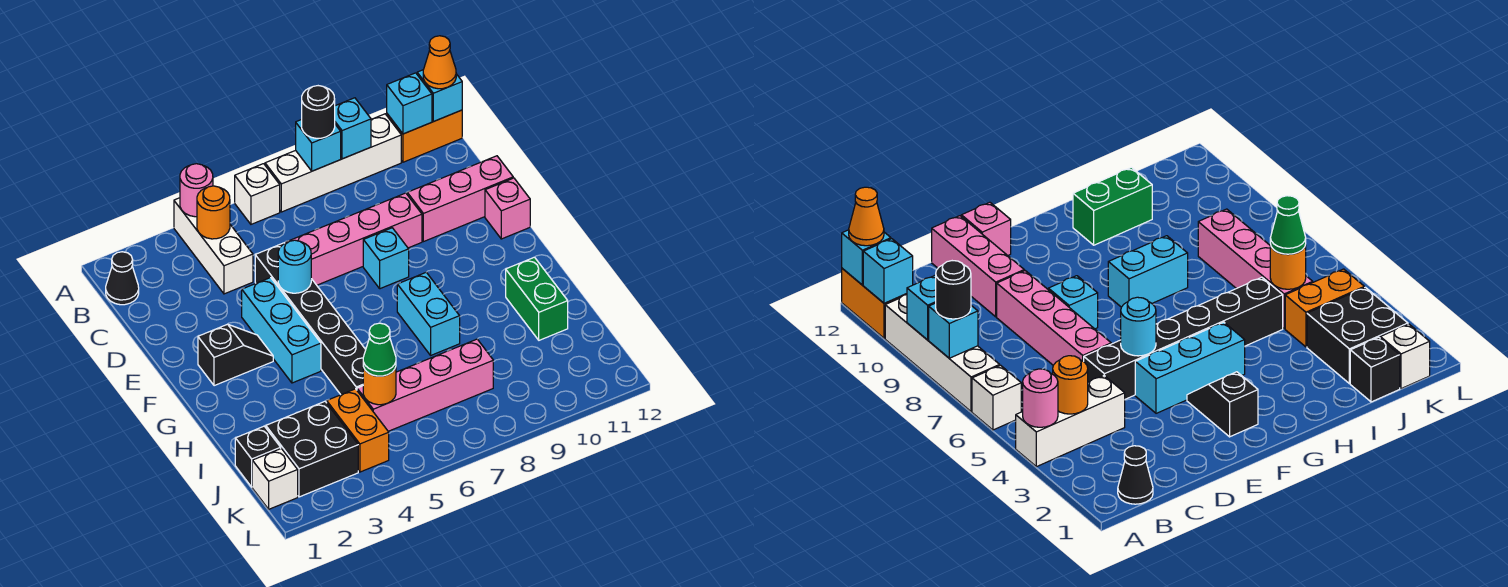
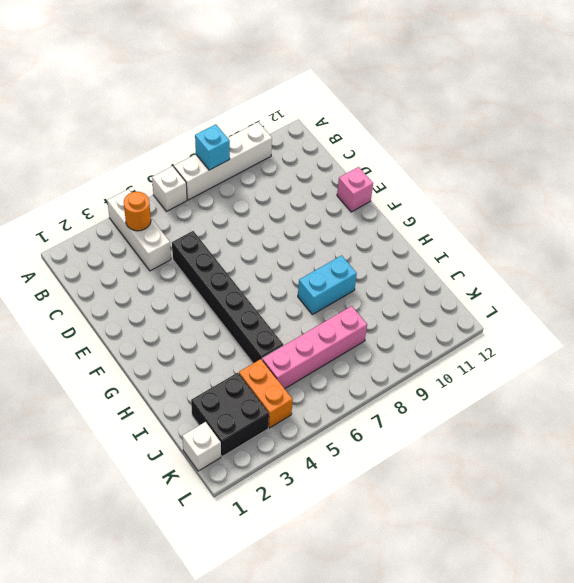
cyan 1x2 brick [298,255,357,315] -> cyan 1x2 brick turned to [397,272,460,355]
none -> orange 1x2 brick [387,110,462,162]
none -> black 1x1 cone [106,252,139,305]
none -> pink 1x4 brick [286,193,422,285]
none -> pink 1x3 brick [407,156,513,242]

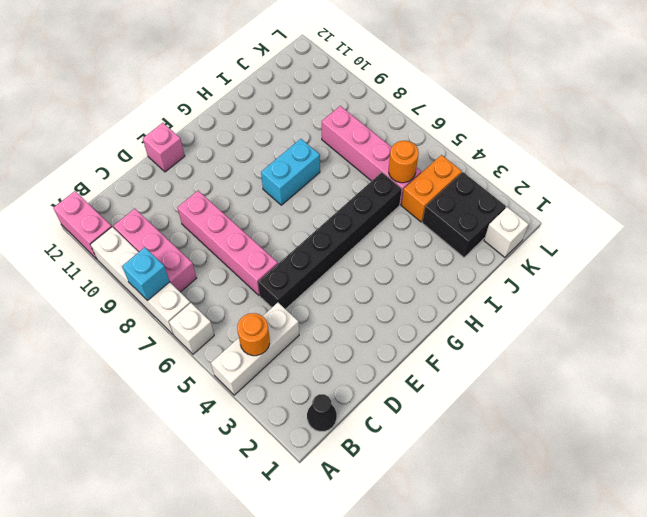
pink 1x2 brick [54,191,112,259] -> orange 1x2 brick [387,110,462,162]
pink 1x3 brick [114,209,196,292] -> pink 1x3 brick moved to [407,156,513,242]
none -> cyan 1x3 brick [242,278,321,383]
none -> cyan 1x1 brick [363,228,409,289]
none -> black 1x2 slope [198,324,273,386]
none -> green 1x2 brick [506,257,568,340]

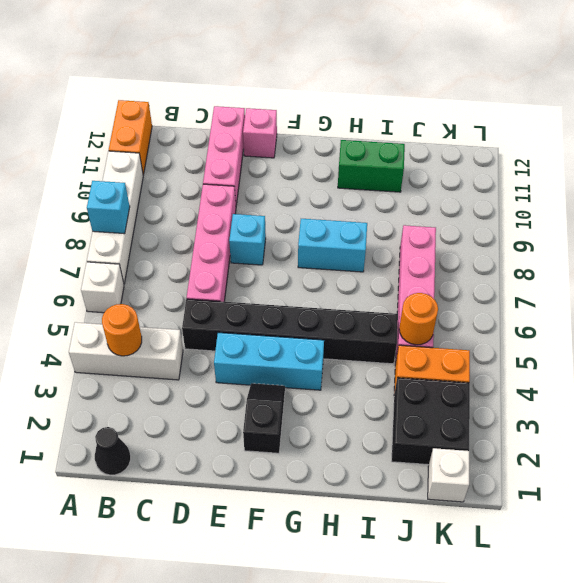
none -> black 1x1 brick [235,426,281,487]
none -> pink 1x1 round brick [180,164,213,217]
none -> cyan 1x1 brick [335,98,371,159]
none -> cyan 1x1 brick [387,73,432,134]

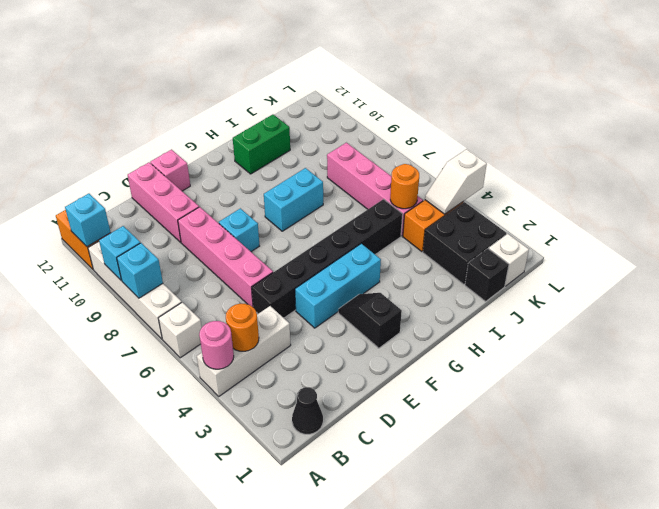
white 1x2 slope [425,149,487,214] -> none
none -> cyan 1x1 brick [417,70,462,122]
none -> cyan 1x1 round brick [278,240,311,293]
none -> black 1x1 round brick [302,86,335,138]
none -> orange 1x1 cone [423,36,456,89]

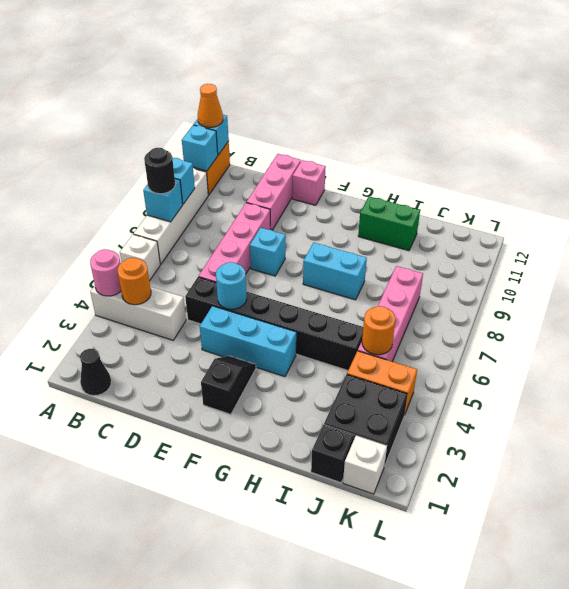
none -> green 1x1 cone [363,323,396,376]

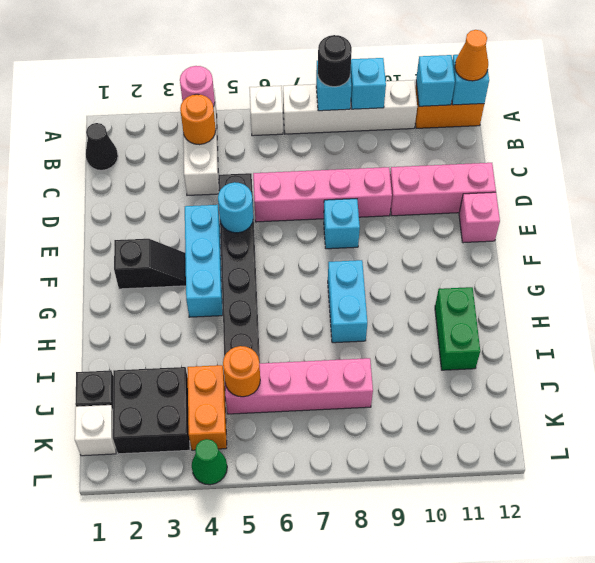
green 1x1 cone [192,439,227,485] -> green 1x1 cone moved to [363,323,396,376]

